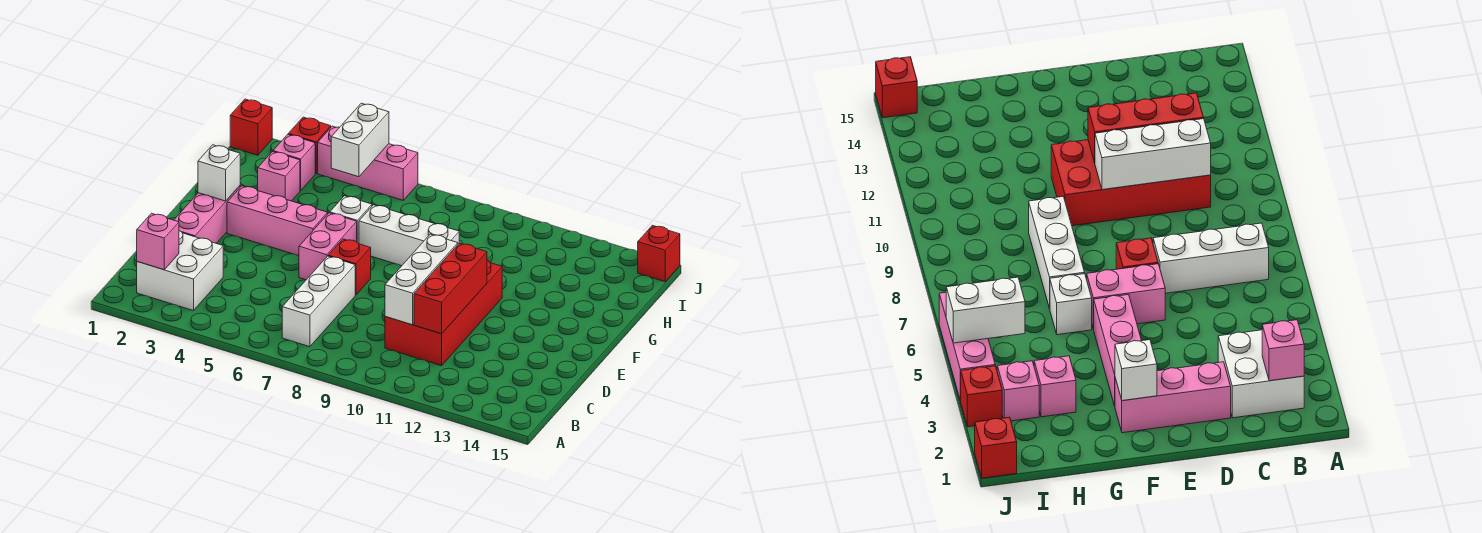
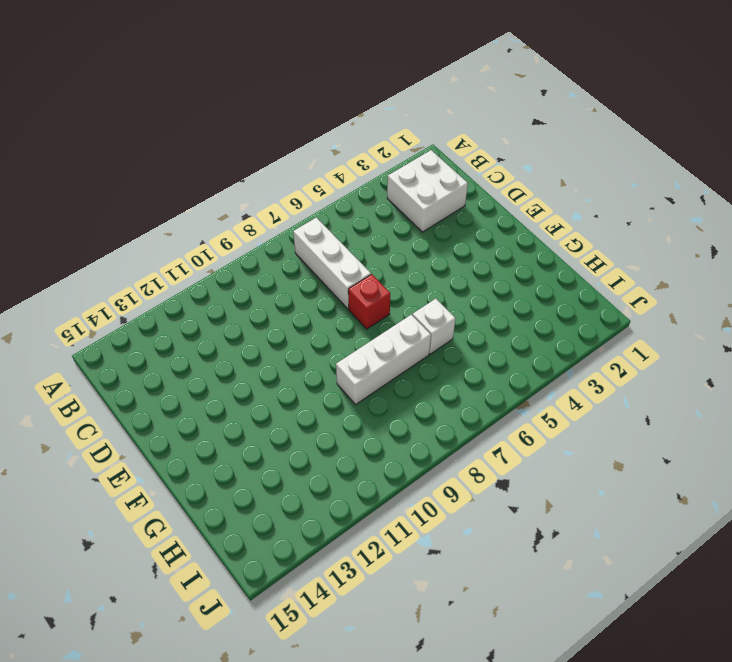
none -> red 2x4 brick [385,261,502,366]
none -> pink 1x3 brick [174,186,240,243]
none -> pink 1x2 brick [299,213,357,280]

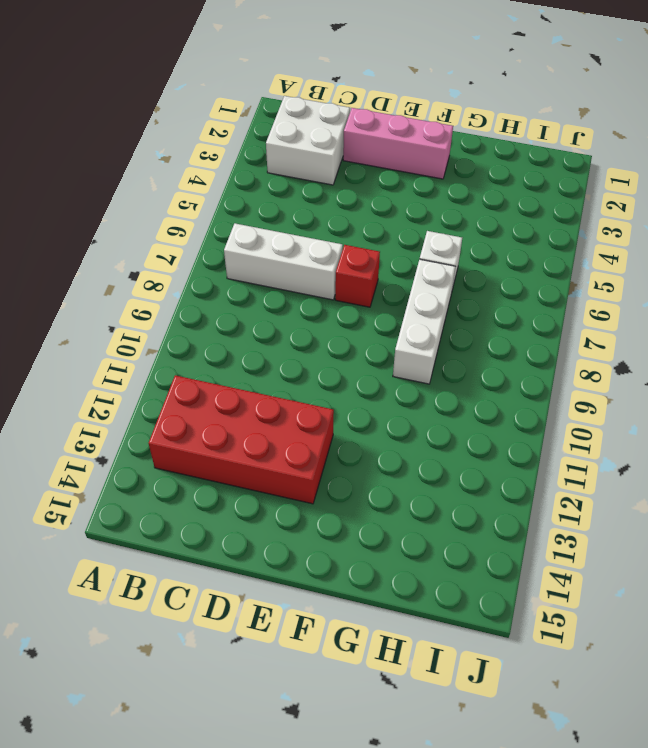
red 2x4 brick [149,375,334,504] -> red 2x4 brick moved to [385,261,502,366]
none -> pink 1x2 brick [299,213,357,280]
none -> pink 1x3 brick [227,186,328,256]
none -> pink 1x1 brick [258,152,300,201]

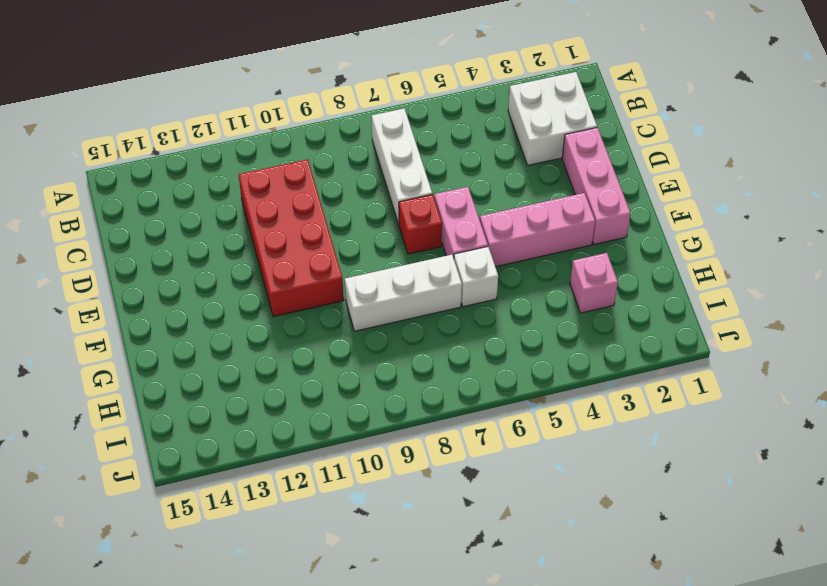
none -> pink 1x1 brick [273,134,315,191]
none -> red 1x1 brick [230,99,272,155]
none -> red 1x1 brick [289,117,331,173]

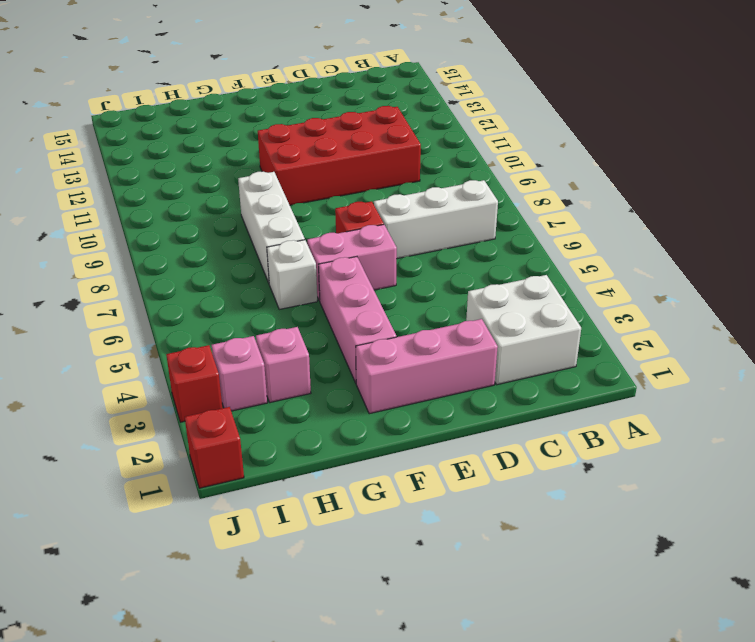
none -> pink 1x3 brick [318,126,418,200]
none -> red 1x1 brick [638,225,680,282]
none -> pink 1x1 brick [137,213,179,270]

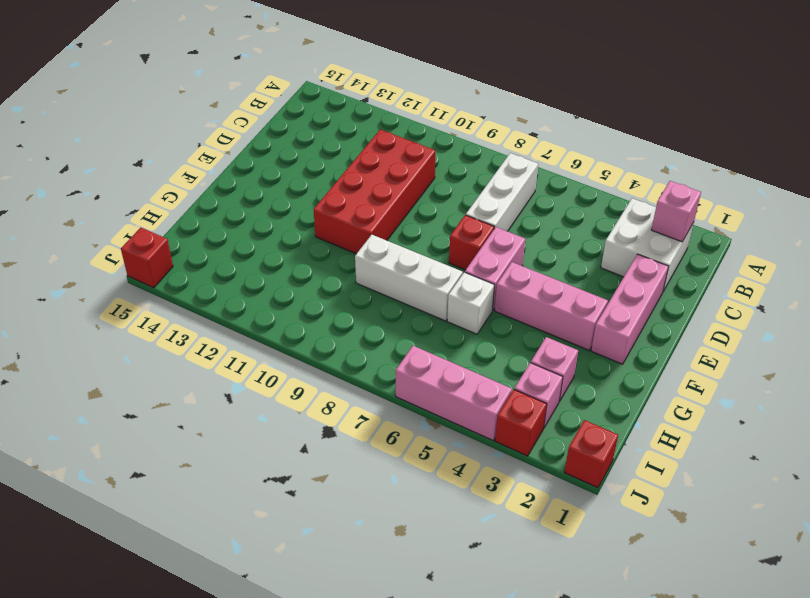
none -> white 1x3 brick [385,234,458,325]
none -> red 1x3 brick [414,243,487,334]
none -> white 1x1 brick [198,145,240,201]

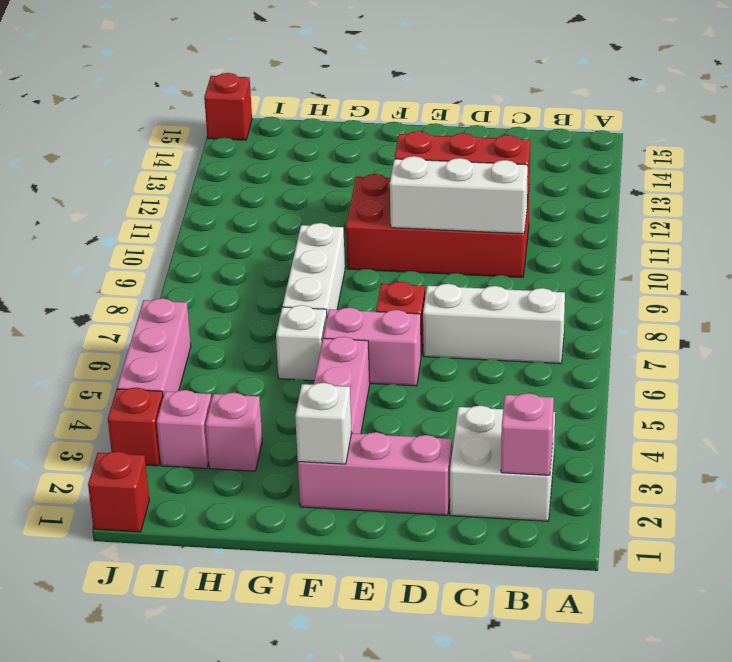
none -> white 1x2 brick [331,103,389,177]

